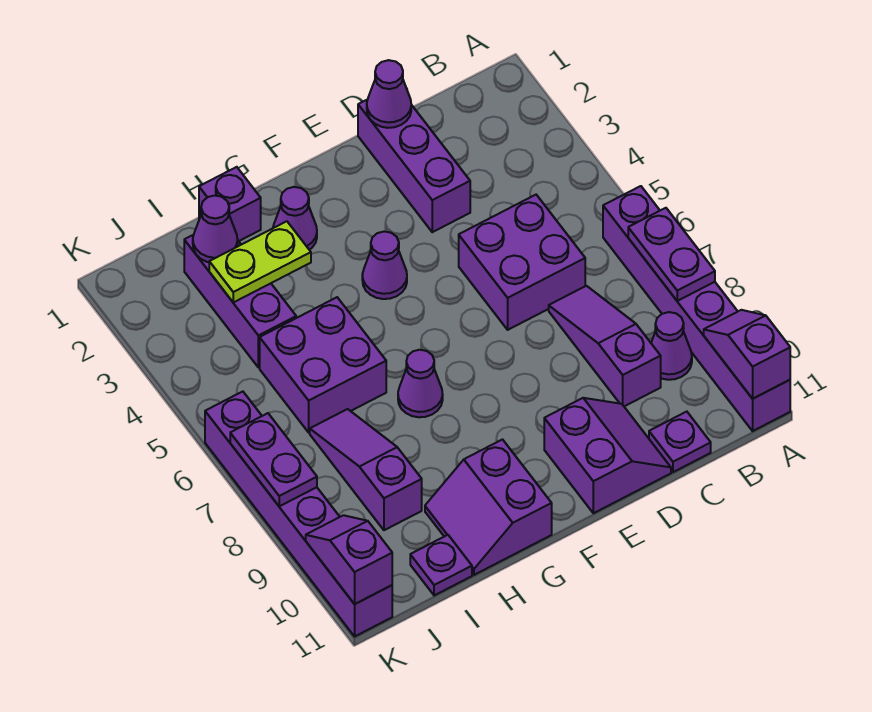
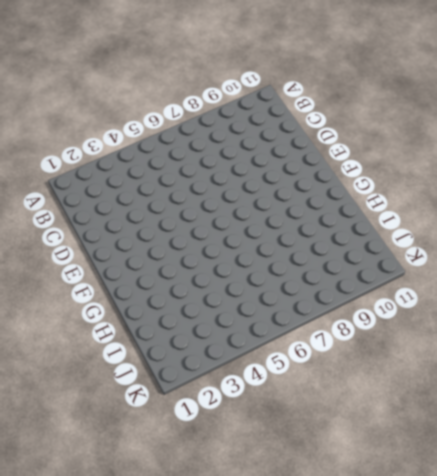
none -> purple 1x6 brick [603,186,790,431]
none -> purple 1x1 cone [651,312,692,380]
none -> purple 2x2 brick [459,195,585,330]

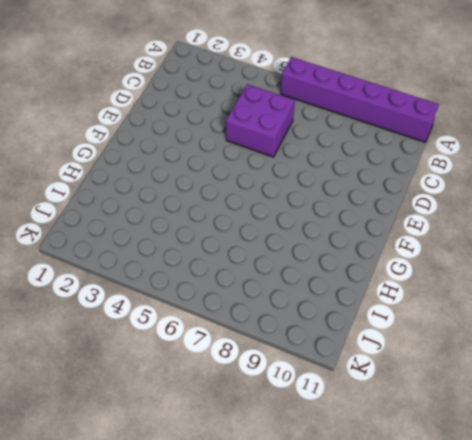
none -> purple 1x1 cone [651,312,692,380]
none -> purple 1x3 slope [549,286,661,406]
none -> purple 1x1 plate [649,412,711,472]

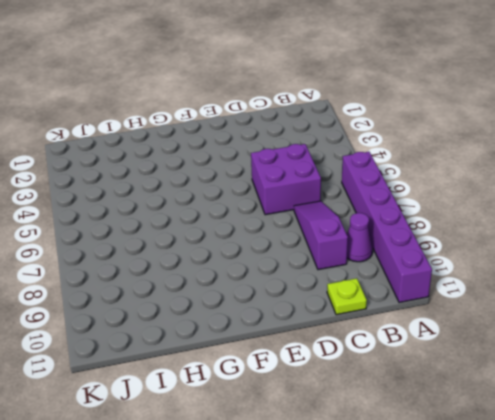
lime 1x1 plate [327,278,367,315] -> purple 1x1 plate [649,412,711,472]
none -> purple 1x3 brick [358,99,470,232]
none -> purple 2x2 slope [544,398,671,513]
none -> purple 1x1 cone [362,231,407,299]

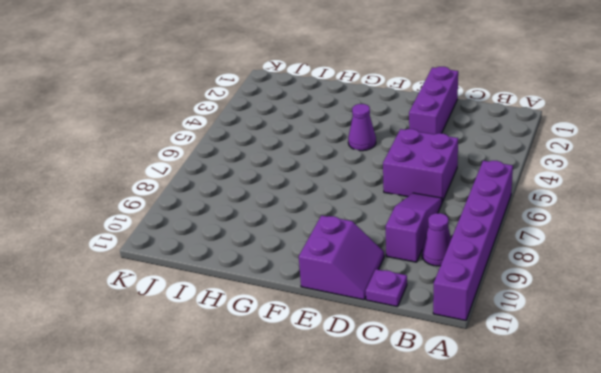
none -> purple 1x1 cone [273,187,317,250]
none -> purple 1x1 cone [398,350,443,417]
none -> purple 2x2 slope [425,440,552,575]

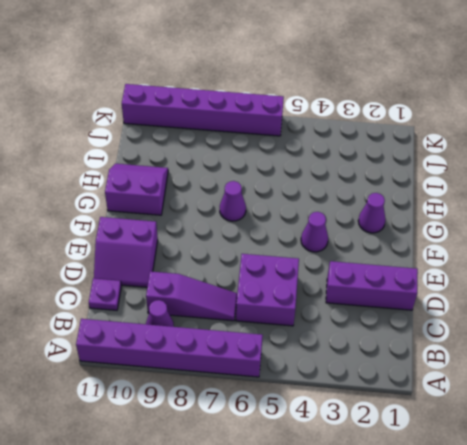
none -> purple 1x1 brick [199,167,261,241]
none -> purple 2x2 brick [260,297,386,432]
none -> purple 1x3 brick [184,235,296,368]

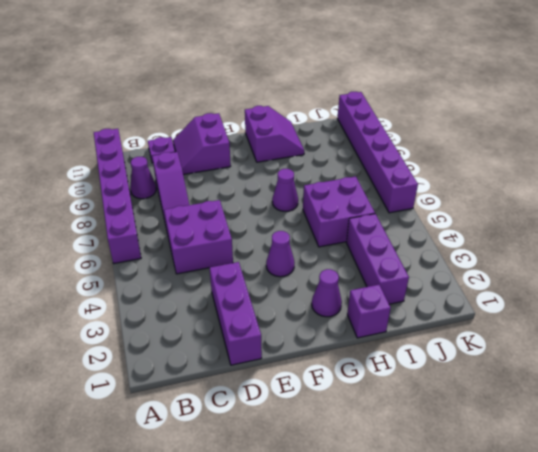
none -> purple 1x3 slope [310,409,422,530]
none -> purple 1x1 plate [410,535,472,596]
none -> purple 1x2 plate [628,208,715,301]

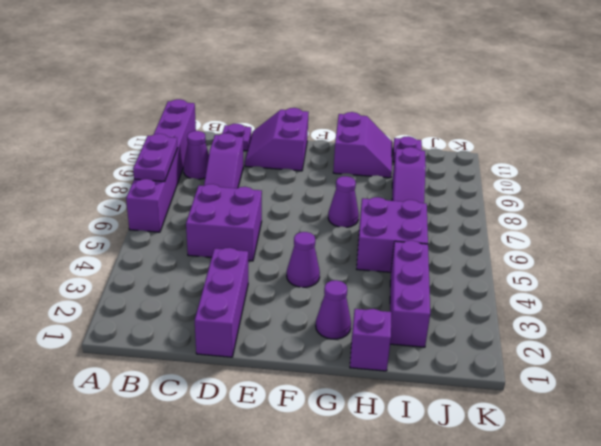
none -> purple 1x6 brick [205,392,392,636]
none -> purple 1x2 slope [704,310,790,399]
none -> purple 1x1 cone [367,60,411,128]

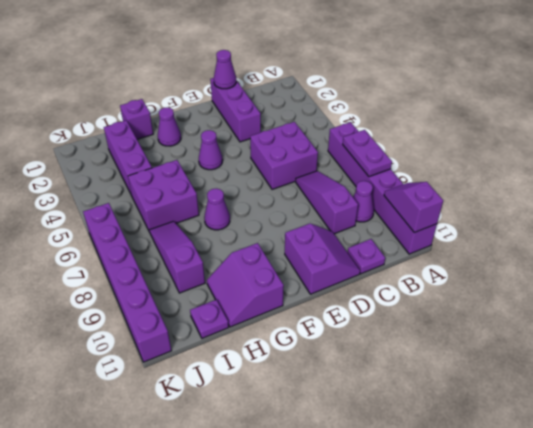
none -> lime 1x2 plate [209,221,311,302]
none -> purple 1x1 cone [193,195,238,262]
none -> purple 1x2 plate [230,413,317,506]

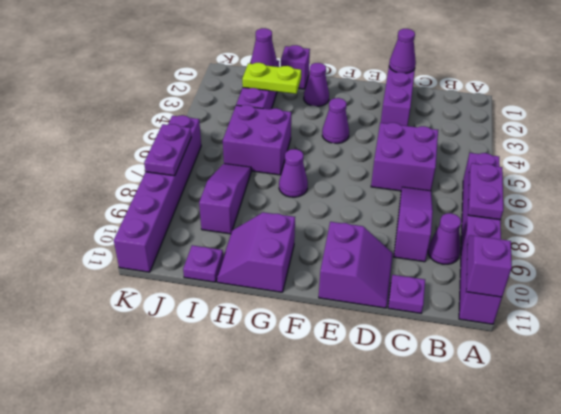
none -> purple 1x2 slope [306,515,392,604]

